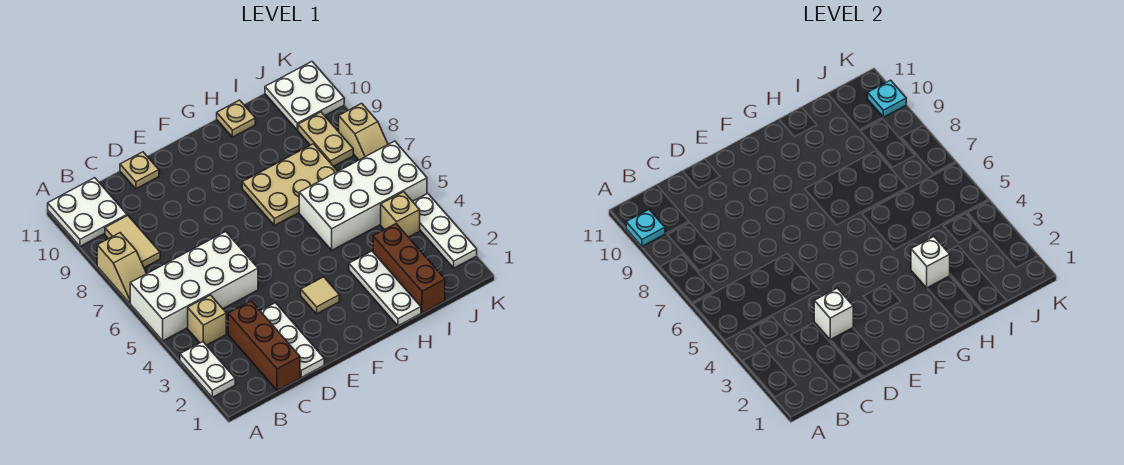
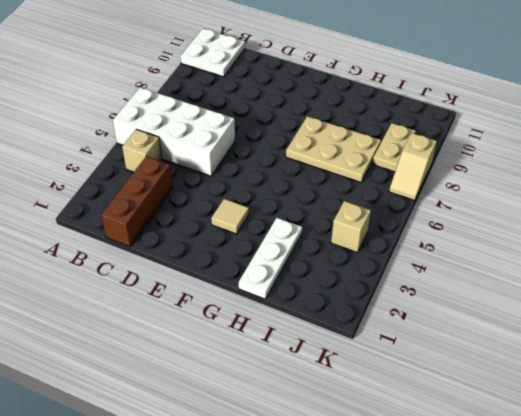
none -> white 1x2 plate [180,342,235,397]
none -> tan 1x2 slope [97,233,147,303]
none -> tan 1x2 tile [105,215,160,268]

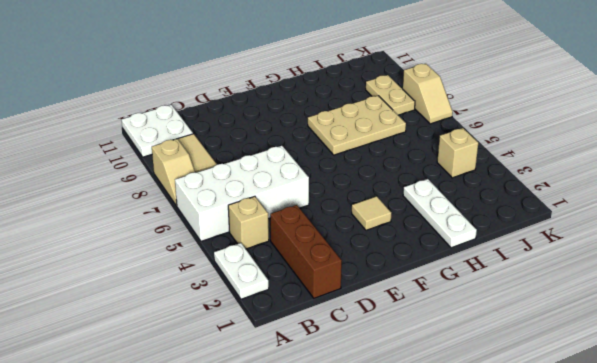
none -> white 1x3 plate [261,303,324,377]
none -> tan 1x1 plate [120,152,159,189]
none -> white 2x4 brick [299,141,427,250]

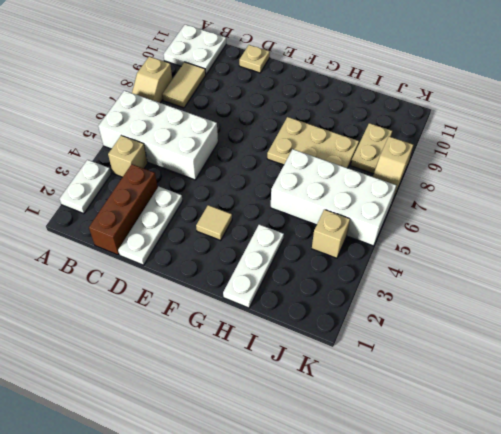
none -> tan 1x1 plate [217,100,255,137]
none -> brown 1x3 brick [373,224,445,313]
none -> white 2x2 plate [265,62,344,130]

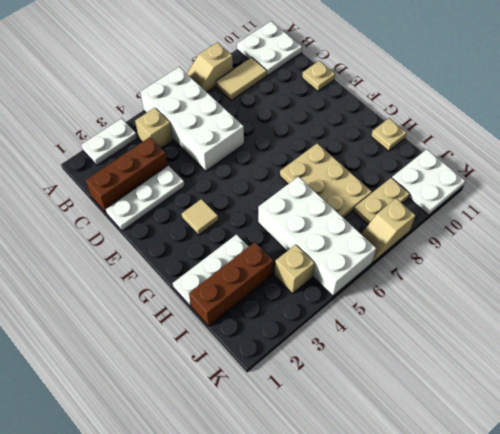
none -> white 1x3 plate [413,194,477,268]
none -> cyan 1x1 plate [626,210,665,246]
none -> white 1x1 brick [814,288,853,340]

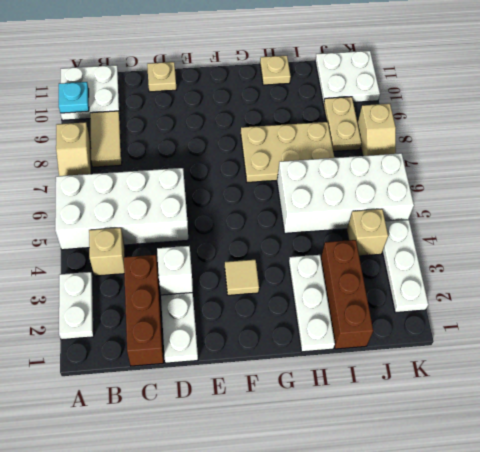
none -> white 1x1 brick [911,237,950,288]
none -> cyan 1x1 plate [868,80,906,117]

